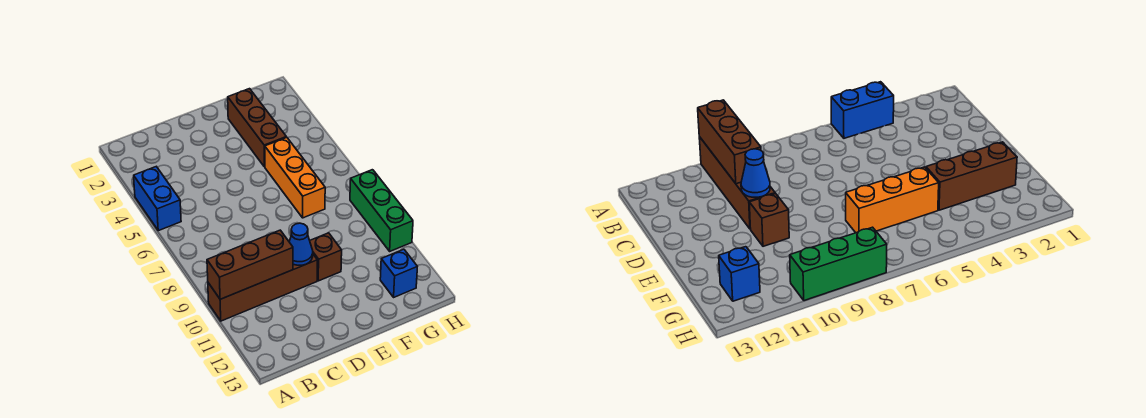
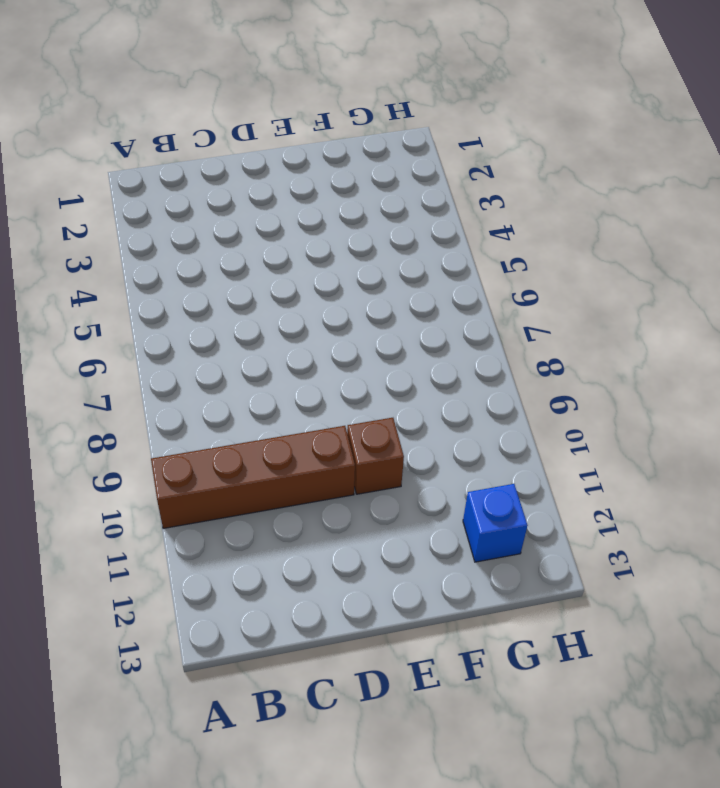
none -> blue 1x2 brick [134,167,181,231]
none -> brown 1x3 brick [228,89,286,167]

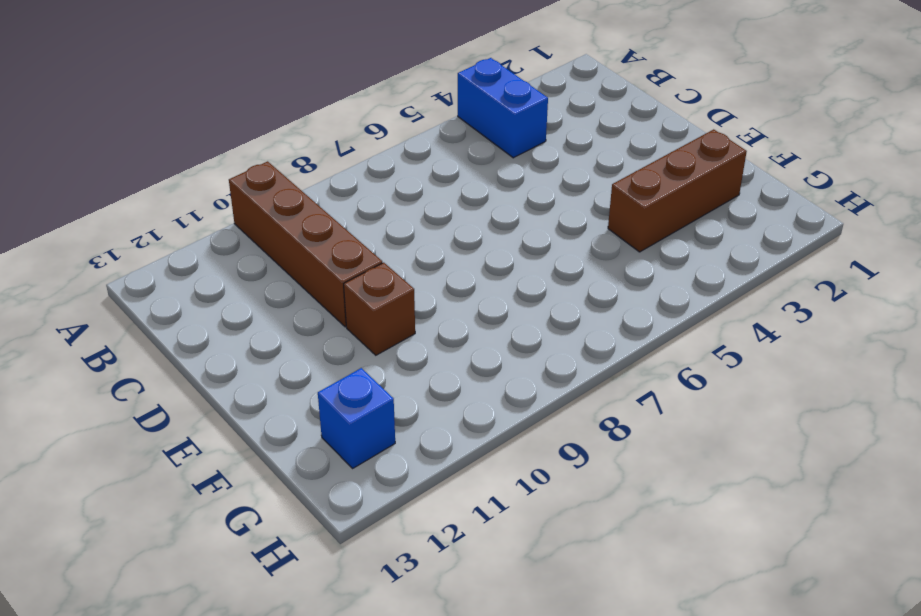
blue 1x2 brick [458,58,548,158] -> blue 1x2 brick turned to [134,167,181,231]
none -> orange 1x3 brick [265,137,325,218]
none -> green 1x3 brick [350,170,413,251]

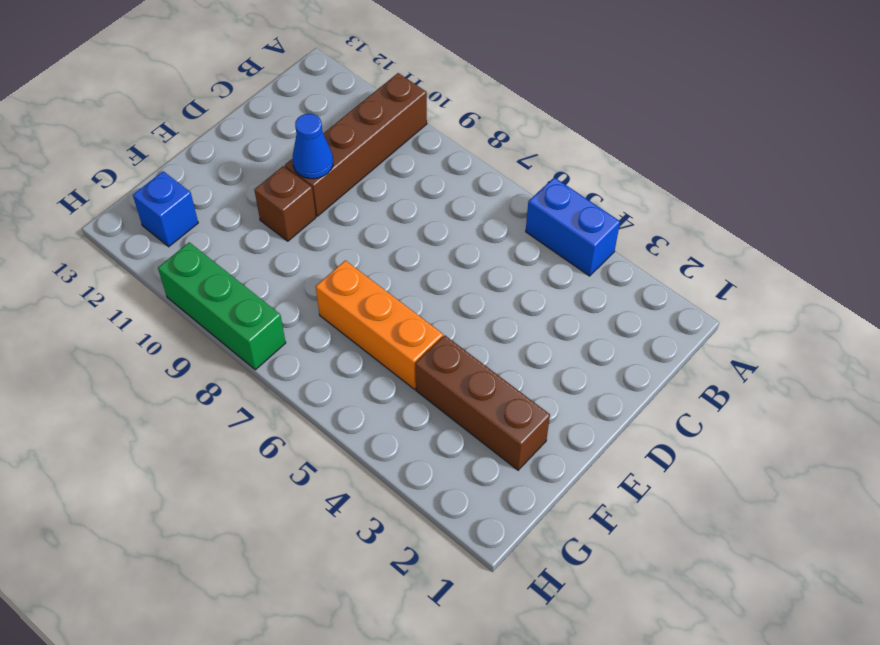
none -> brown 1x3 brick [207,230,293,299]

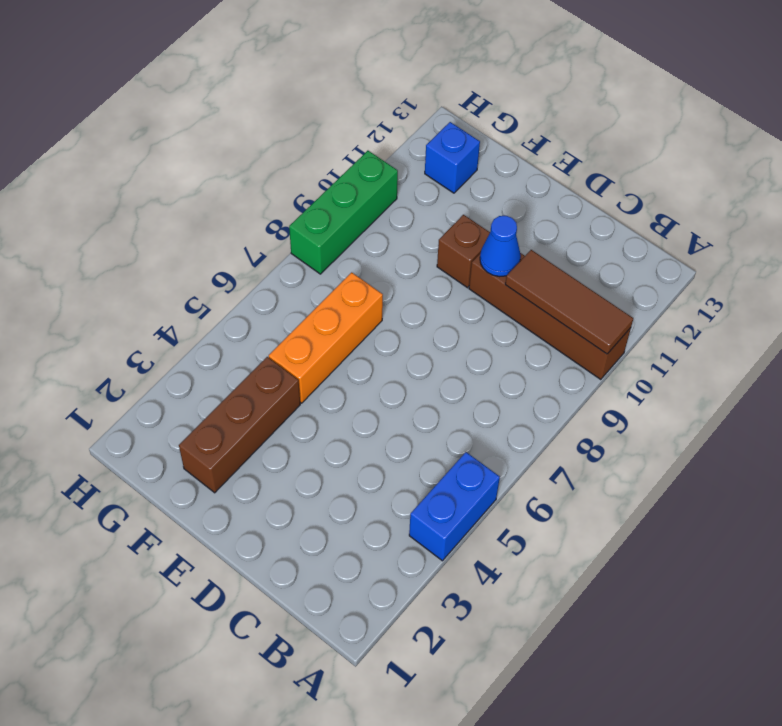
brown 1x3 tile [505,250,633,354] -> brown 1x3 brick [207,230,293,299]

